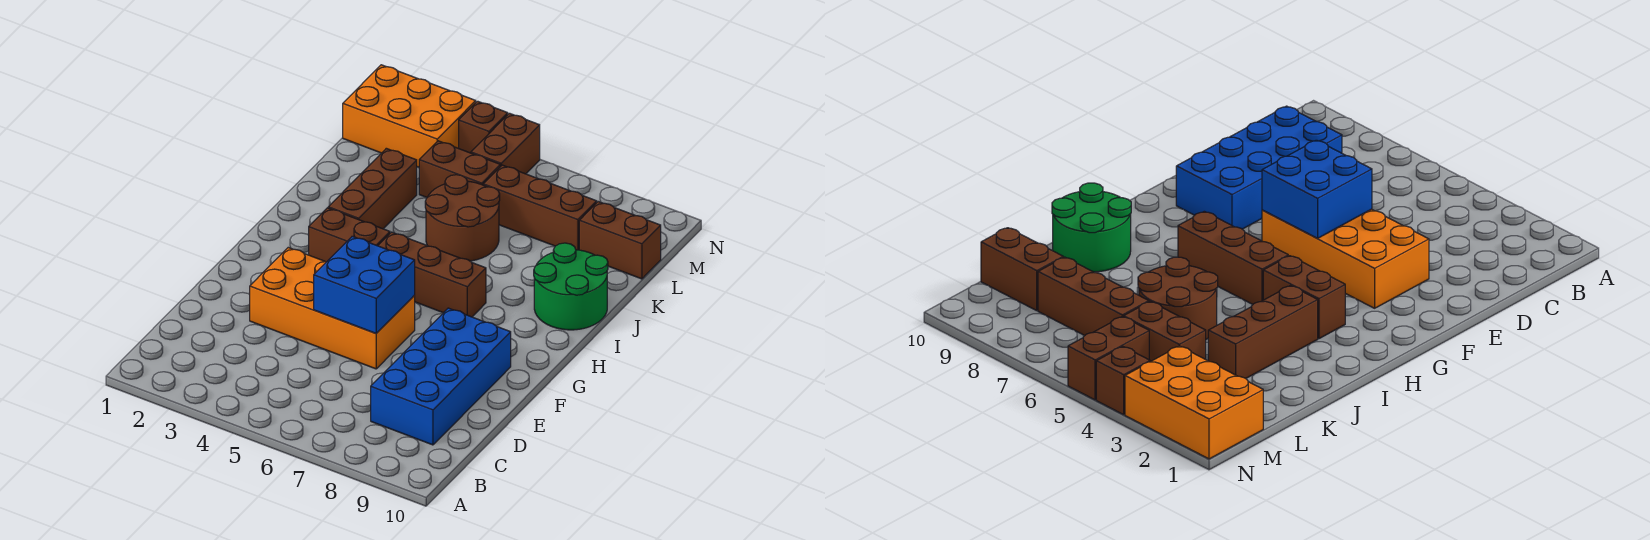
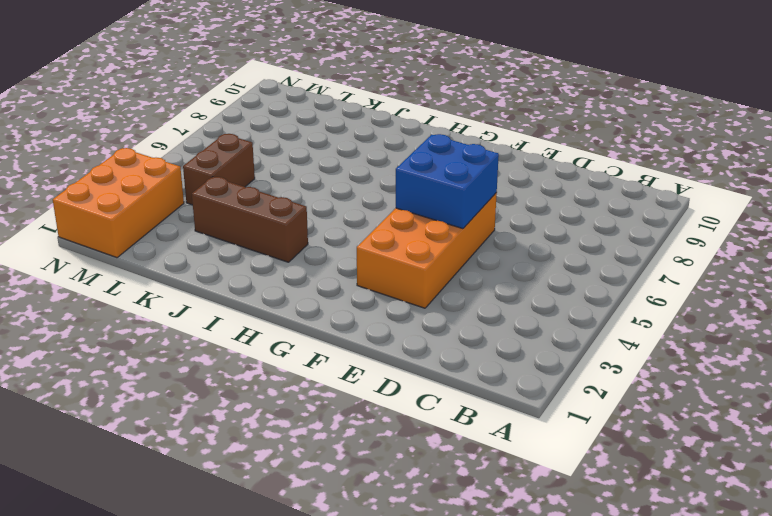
none -> blue 2x4 brick [371,308,511,445]
none -> brown 1x2 brick [309,208,390,262]
none -> brown 1x3 brick [378,232,486,317]

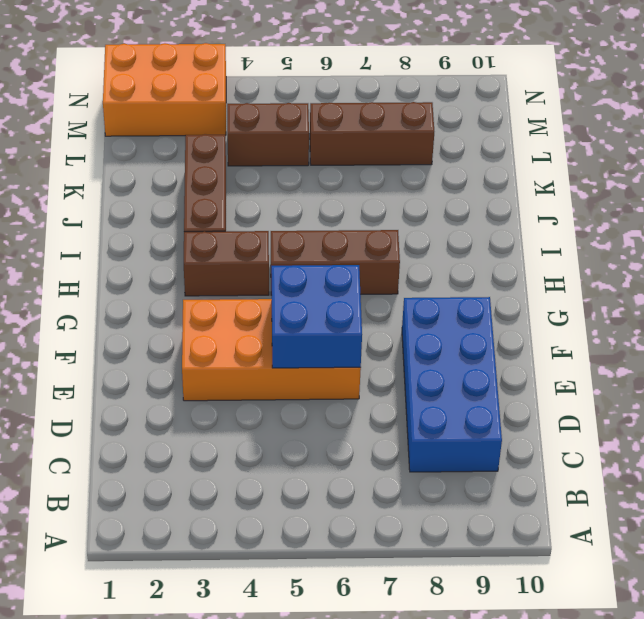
none -> green 2x2 round brick [534,243,608,330]
none -> brown 2x2 round brick [425,175,500,261]
none -> brown 1x2 brick [579,202,661,279]

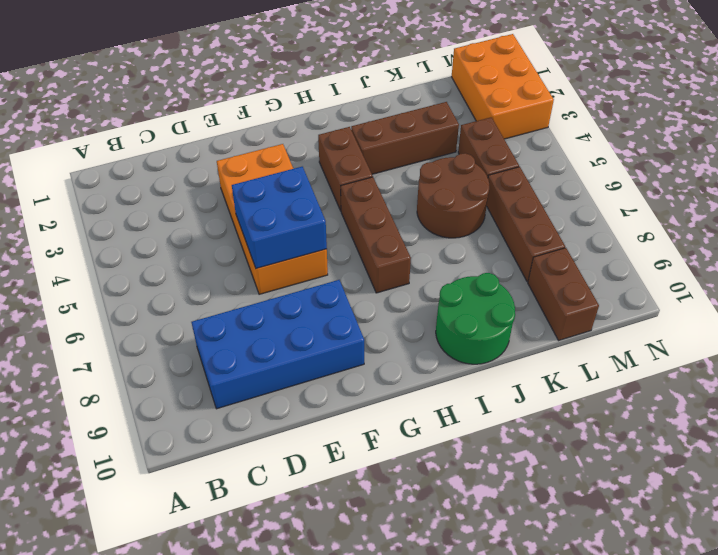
none -> brown 1x2 brick [471,113,540,174]
none -> brown 1x1 brick [459,101,508,153]

